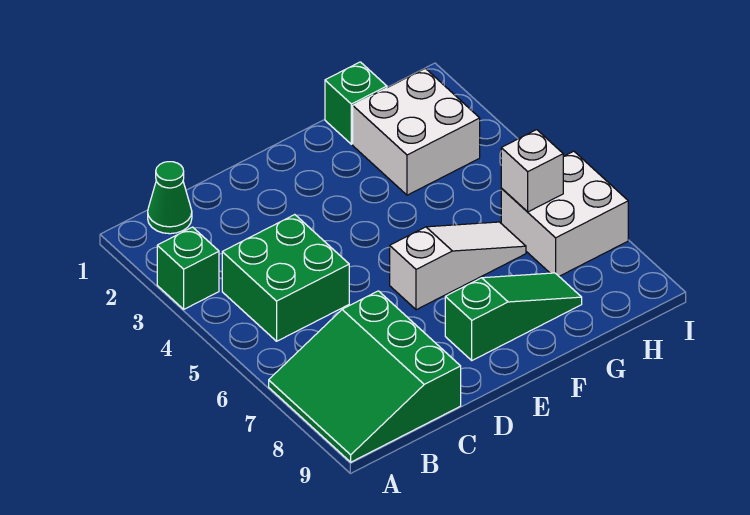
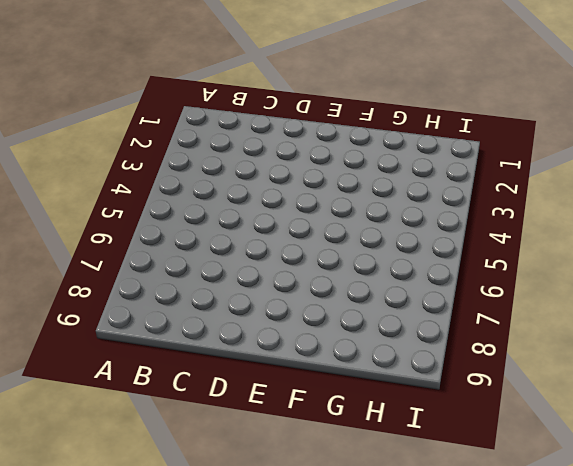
none -> green 1x1 brick [157,227,219,309]
none -> green 3x3 slope [269,291,461,462]

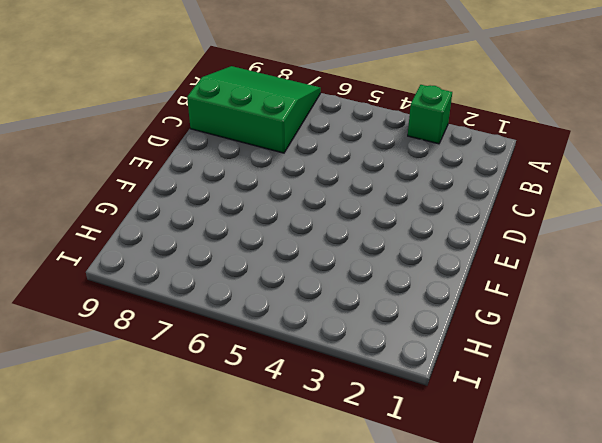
none -> green 1x1 cone [148,162,192,234]
none -> green 2x2 brick [222,215,349,341]

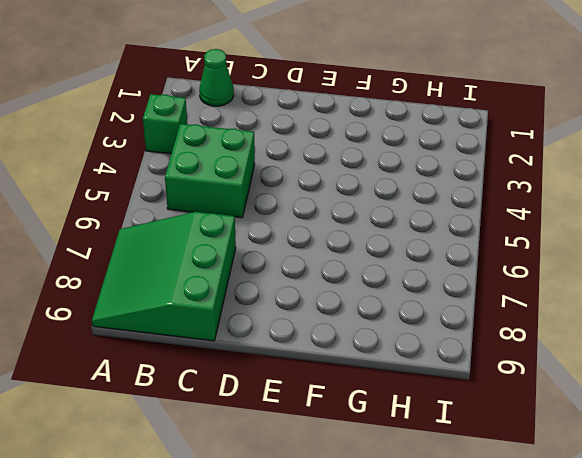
none -> white 1x3 slope [390,222,526,310]
none -> green 1x3 slope [445,273,582,360]

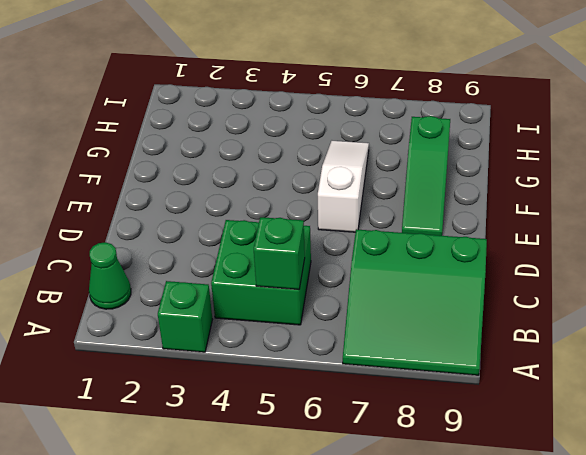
green 1x1 brick [254,217,305,290] -> green 1x1 brick moved to [325,62,387,144]
green 1x3 slope [402,116,450,236] -> green 1x3 slope turned to [445,273,582,360]
none -> white 2x2 brick [353,68,480,195]
none -> white 2x2 brick [501,151,628,276]

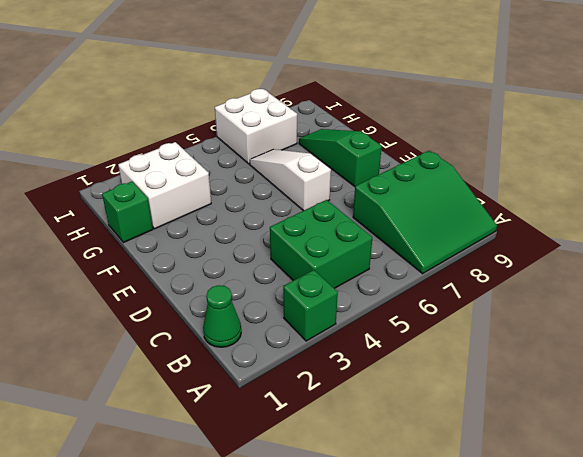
none -> white 1x1 brick [501,130,563,212]

